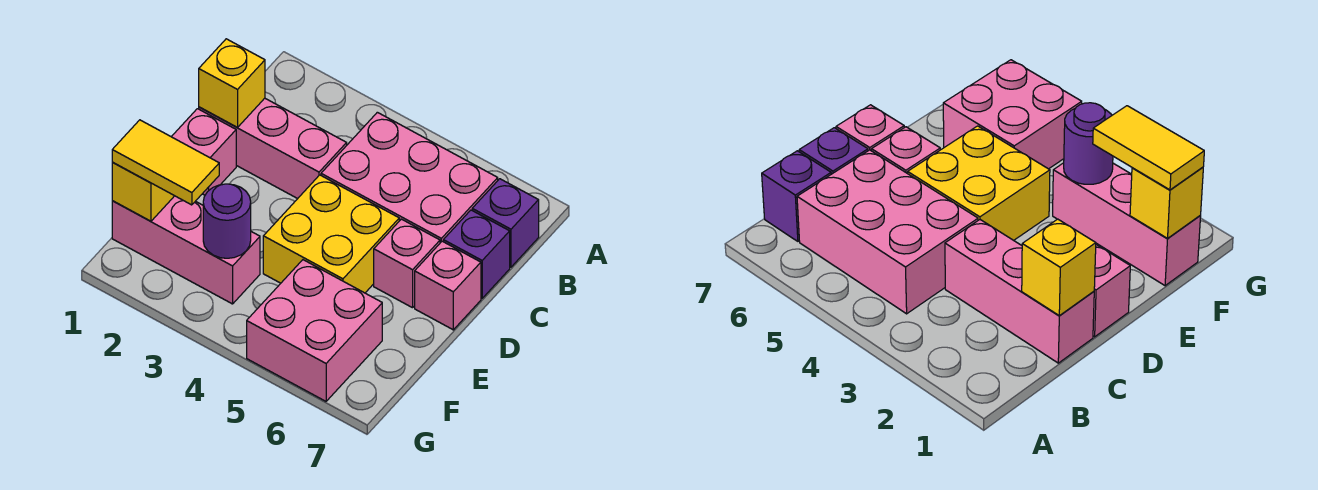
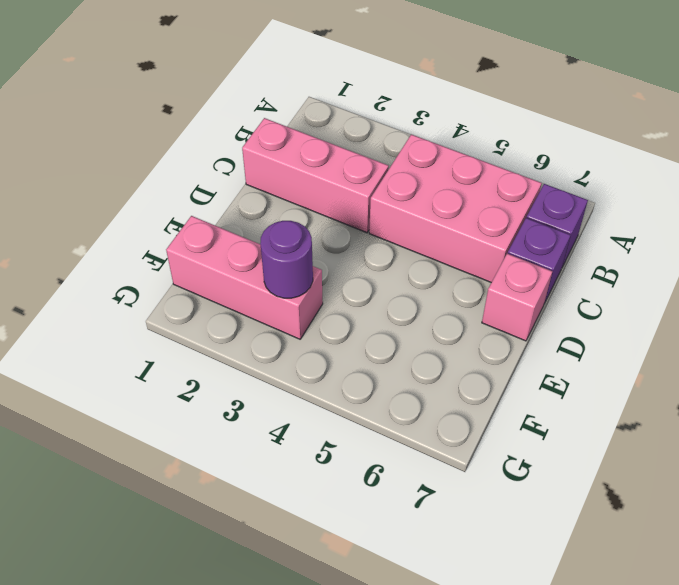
none -> pink 1x1 brick [172,109,236,195]
none -> yellow 2x2 brick [263,175,399,293]
none -> pink 1x1 brick [374,219,440,308]

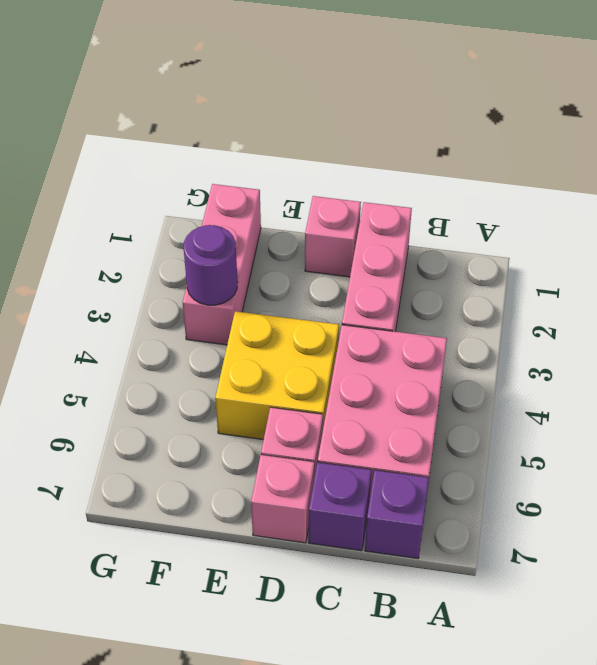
none -> pink 2x2 brick [247,260,382,401]
none -> yellow 1x1 brick [199,39,265,127]
none -> yellow 1x1 brick [112,162,174,221]

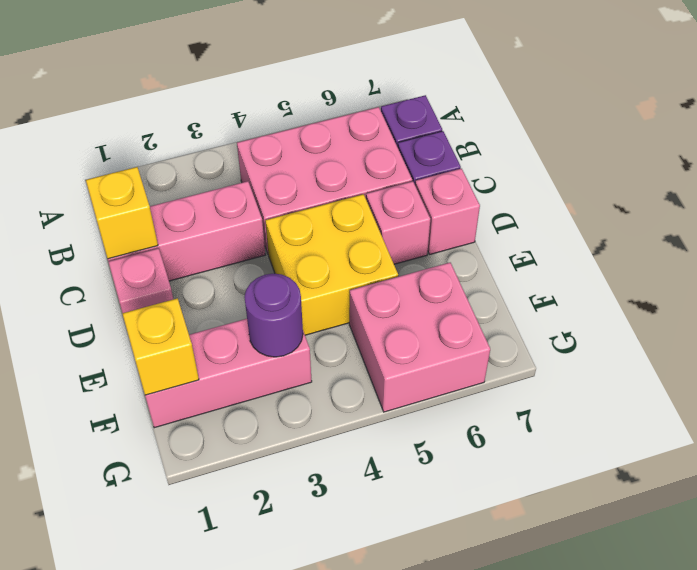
none -> yellow 1x2 tile [112,120,219,205]

